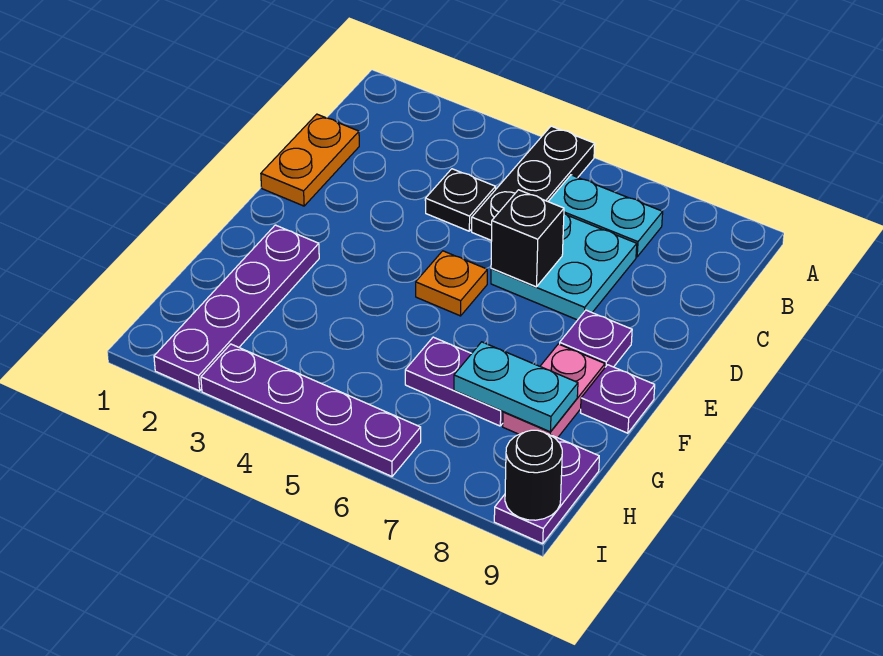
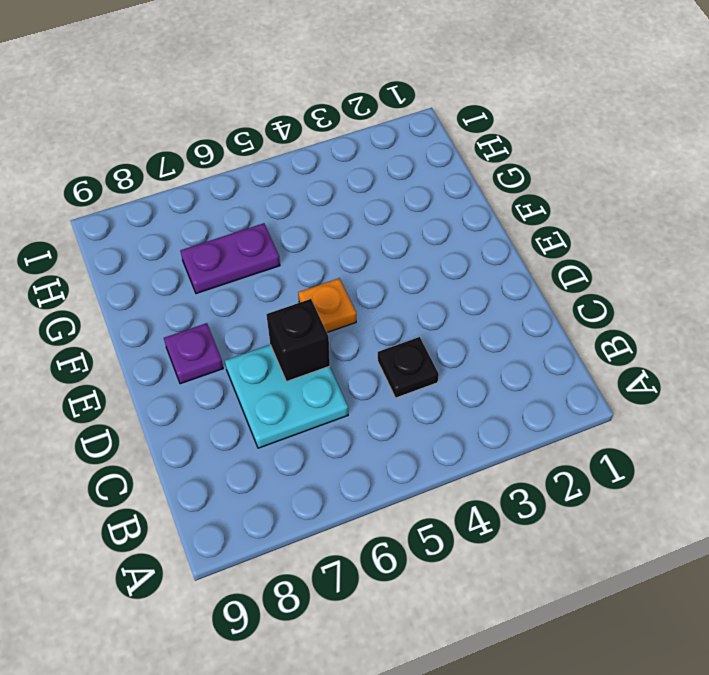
none -> black 1x3 plate [472,126,595,241]
none -> cyan 1x2 plate [548,175,663,257]
none -> orange 1x2 plate [261,114,359,206]

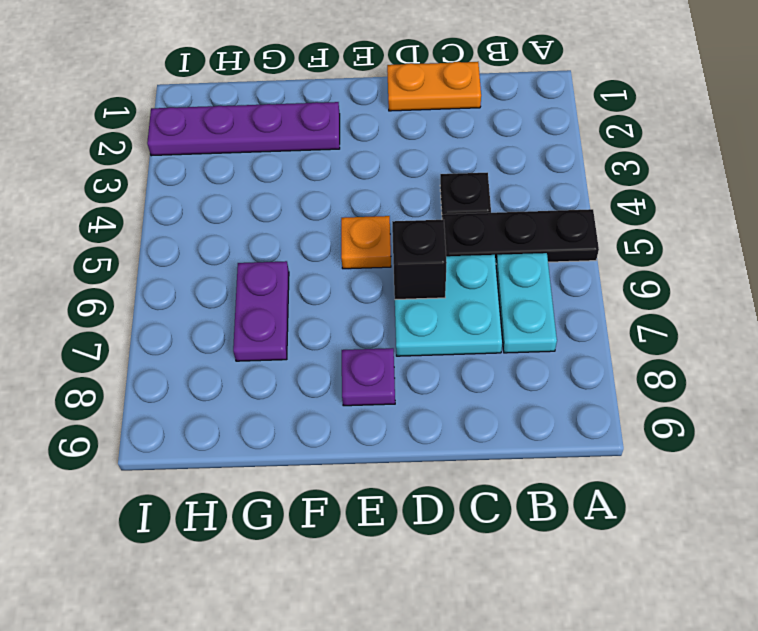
none -> pink 1x2 plate [503,344,605,438]
none -> purple 1x1 plate [580,365,655,433]
none -> purple 1x2 plate [494,435,599,544]

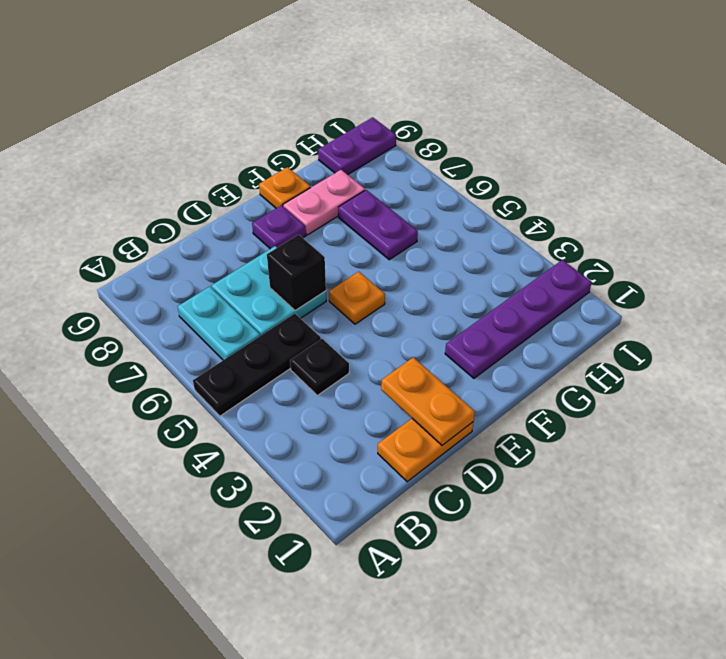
orange 1x2 plate [381,357,475,445] -> none
orange 1x1 plate [259,167,311,208] -> purple 1x1 plate [580,365,655,433]
none -> purple 1x4 plate [201,344,421,476]
none -> cyan 1x2 plate [454,342,578,432]
none -> black 1x1 round brick [505,430,562,520]

